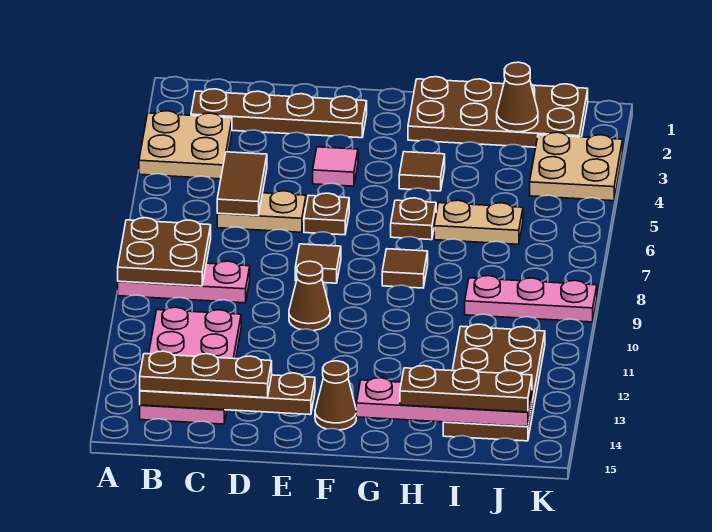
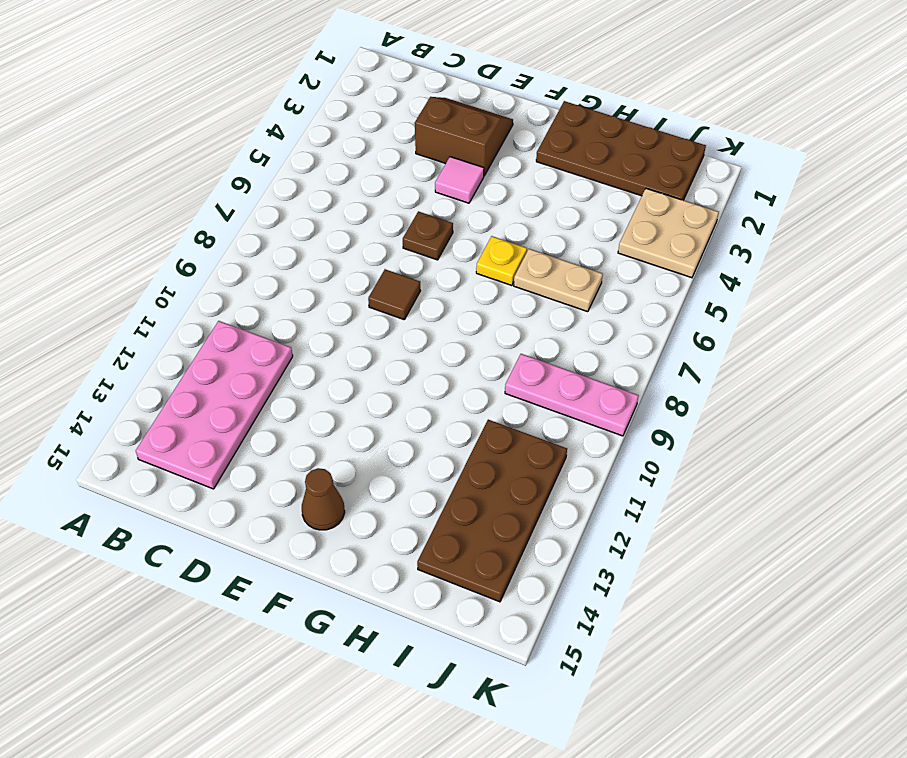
brown 2x2 slope [415,97,513,176] -> brown 1x4 plate [191,89,367,138]
yellow 1x1 plate [476,236,527,286] -> brown 1x1 plate [391,198,436,240]
none -> tan 2x2 plate [139,111,232,179]
none -> pink 1x3 plate [118,261,250,303]
none -> tan 1x2 plate [217,191,306,232]

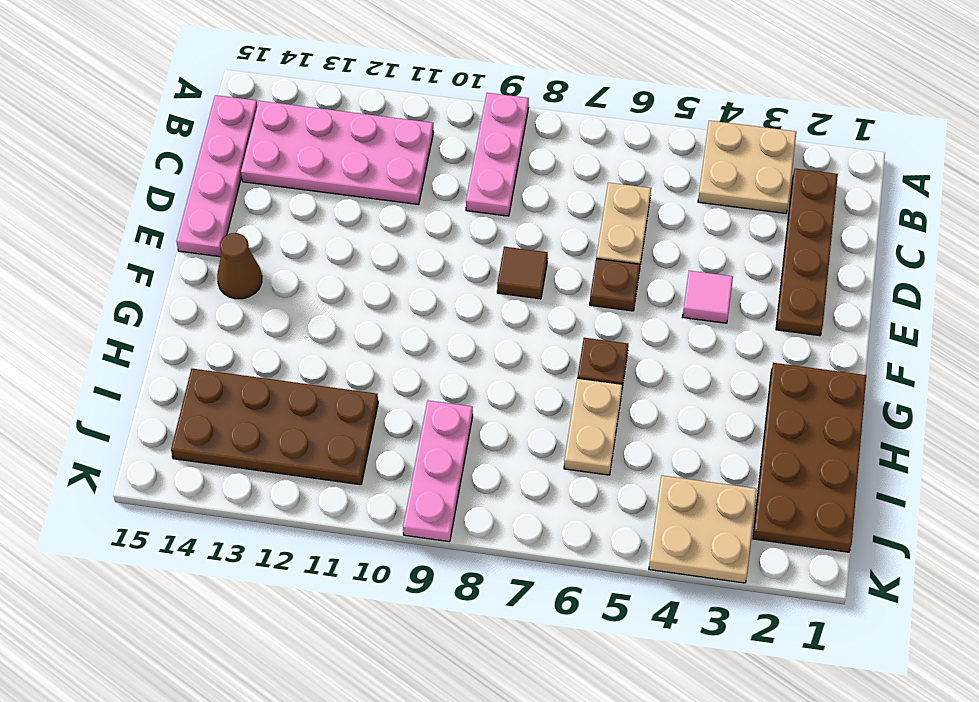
pink 1x4 plate [177,95,257,257] -> pink 1x4 plate moved to [356,378,532,427]
none -> brown 1x1 cone [289,261,330,331]
none -> brown 1x1 tile [399,152,445,191]
none -> brown 1x1 tile [382,249,428,288]

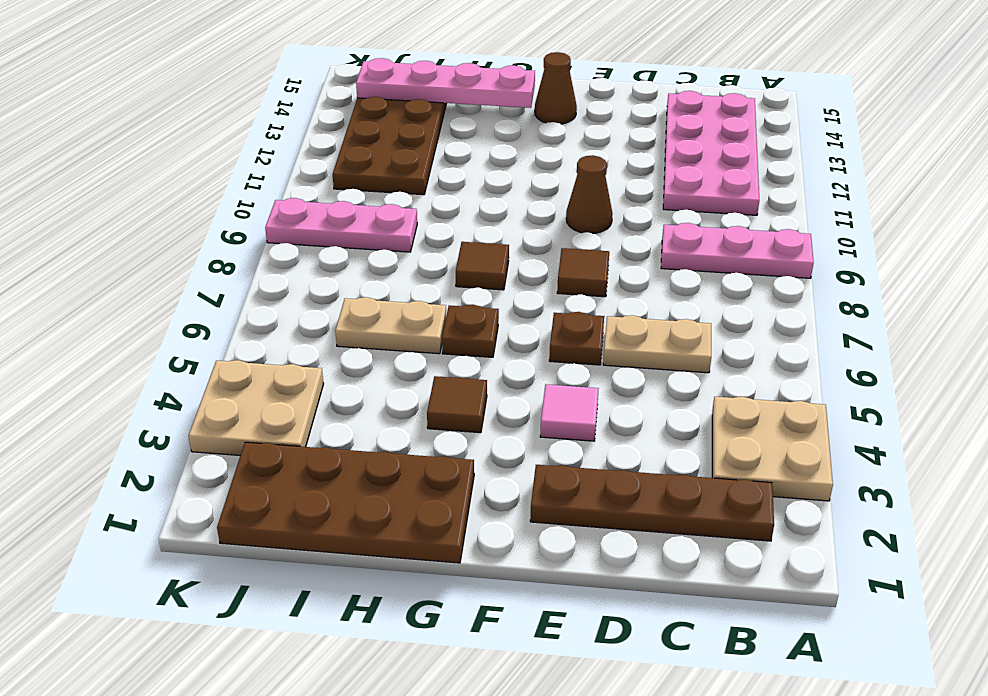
none -> brown 2x2 plate [118,218,211,286]
none -> brown 1x4 plate [140,373,315,415]
none -> brown 1x2 tile [217,152,267,216]

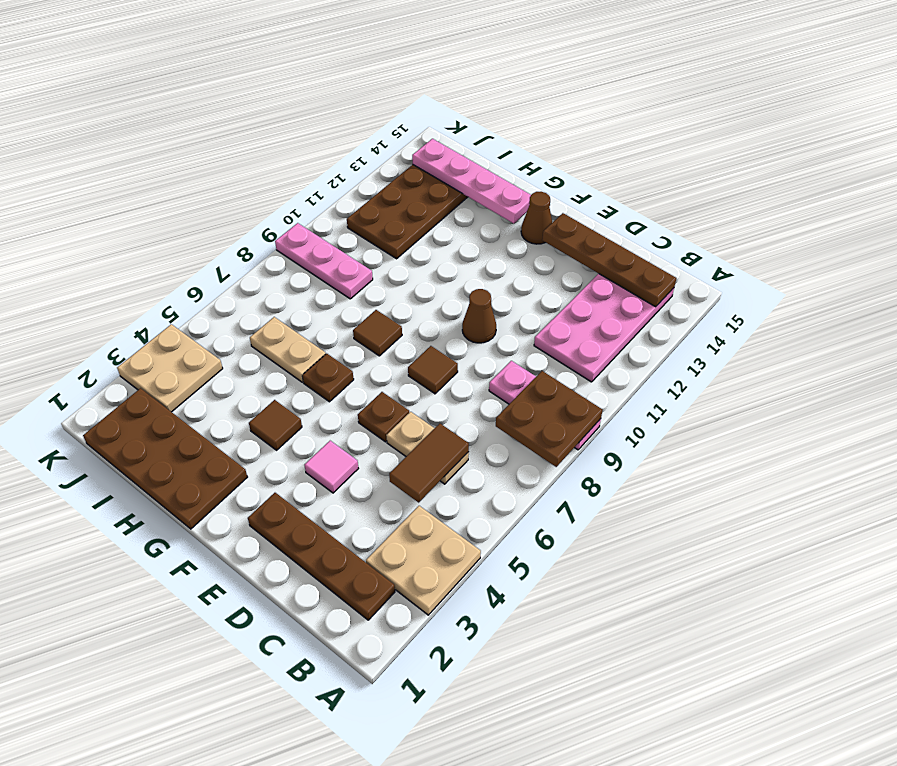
none -> brown 1x1 cone [497,62,538,132]
none -> brown 1x3 plate [140,351,272,398]
none -> brown 1x3 plate [400,366,532,412]

